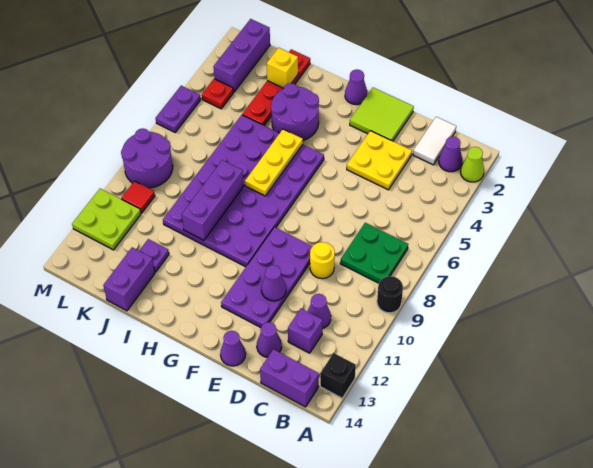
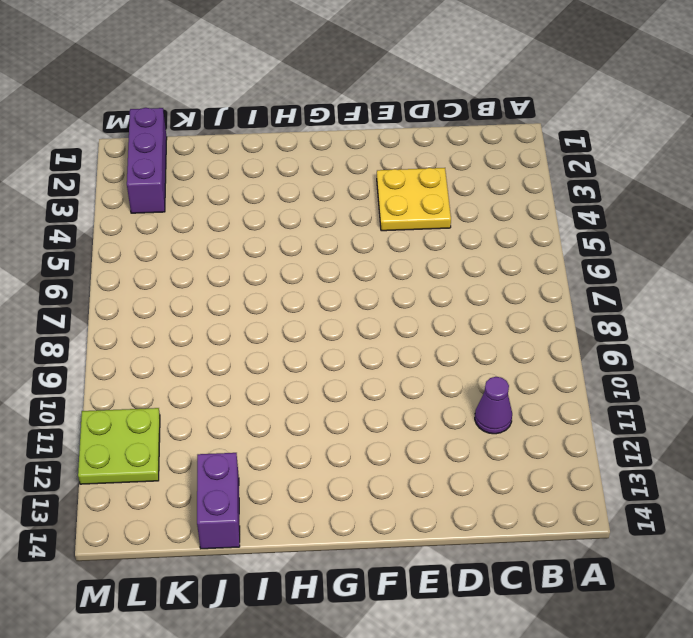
none -> lime 1x1 cone [461,147,484,182]
none -> black 1x1 round brick [377,276,403,313]
none -> black 1x1 brick [320,353,356,398]
none -> purple 1x1 cone [439,136,462,172]

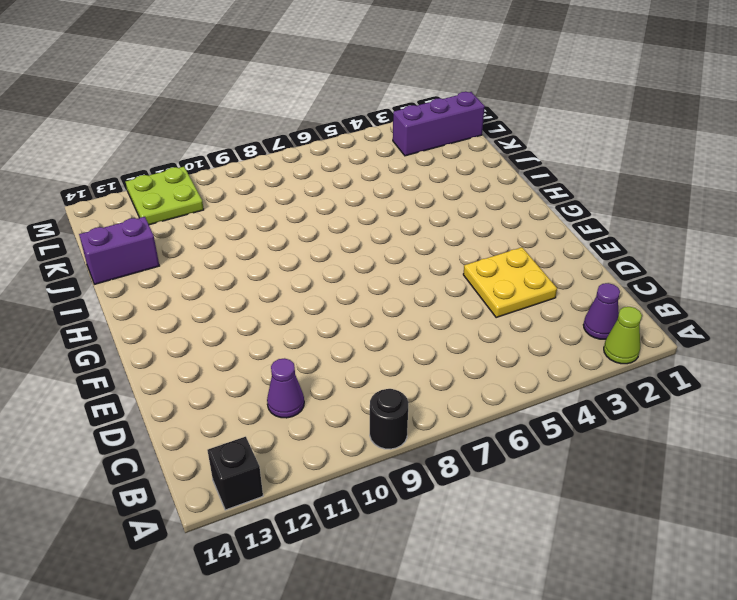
none -> green 2x2 plate [340,223,408,283]
none -> purple 1x2 brick [260,349,319,407]
none -> white 1x2 tile [413,117,456,165]
none -> purple 1x1 brick [288,309,323,353]

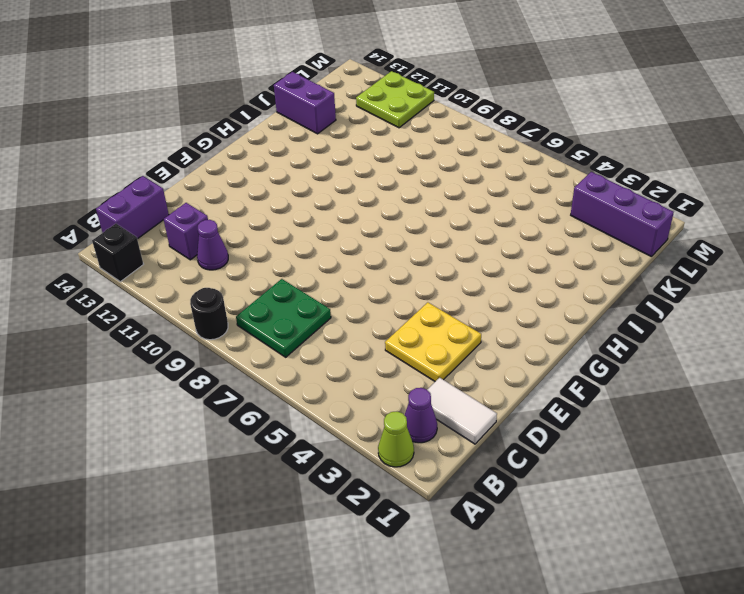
none -> yellow 1x1 round brick [310,242,335,279]
none -> purple 1x1 cone [257,322,282,357]
none -> lime 2x2 tile [350,88,414,141]
none -> purple 2x4 plate [221,227,313,328]

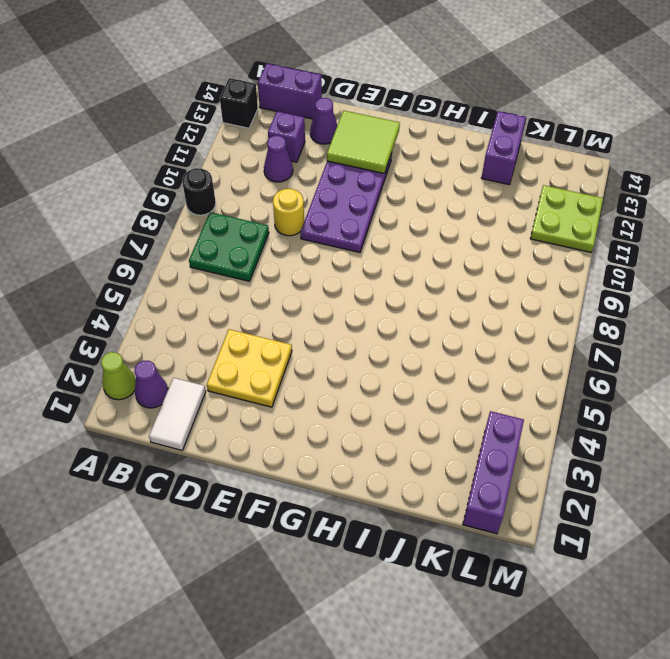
lime 2x2 tile [327,111,400,174] -> lime 2x2 tile moved to [350,88,414,141]
none -> purple 1x1 cone [220,331,246,366]
none -> purple 1x1 cone [345,70,367,105]
none -> purple 4x6 plate [163,115,324,267]
none -> purple 2x2 round brick [271,83,319,140]

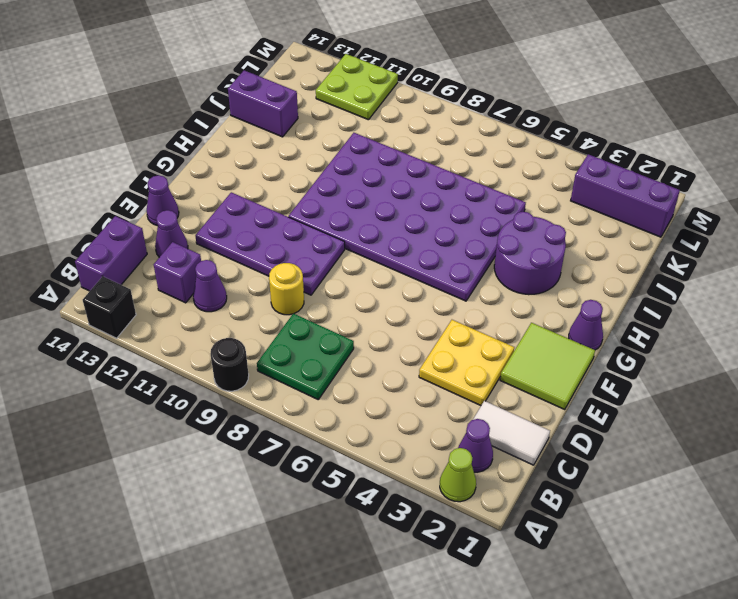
none -> red 1x4 plate [242,49,310,126]
none -> purple 1x1 plate [139,239,169,272]
none -> red 1x1 plate [202,79,233,109]
none -> purple 2x2 round brick [121,128,173,188]

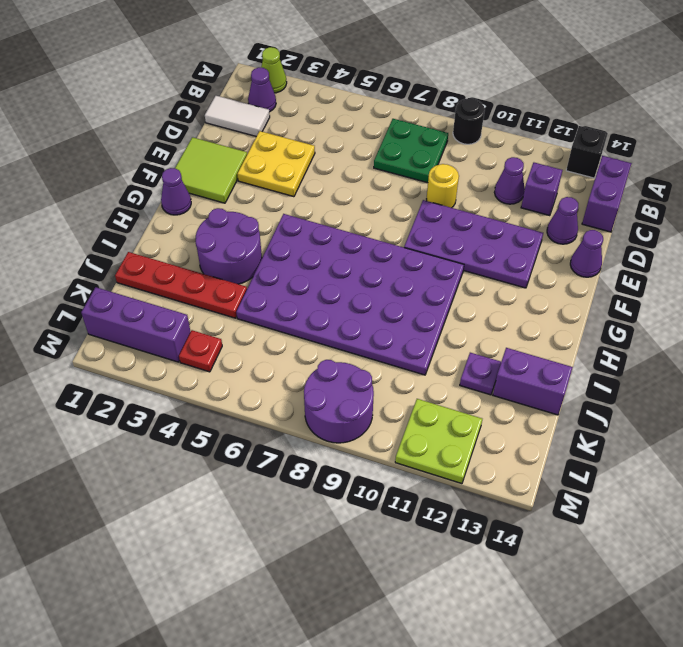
none -> red 1x1 tile [121,181,155,213]
none -> purple 1x2 plate [156,86,201,132]
none -> purple 1x1 cone [261,265,286,301]
none -> yellow 1x3 plate [245,129,303,196]

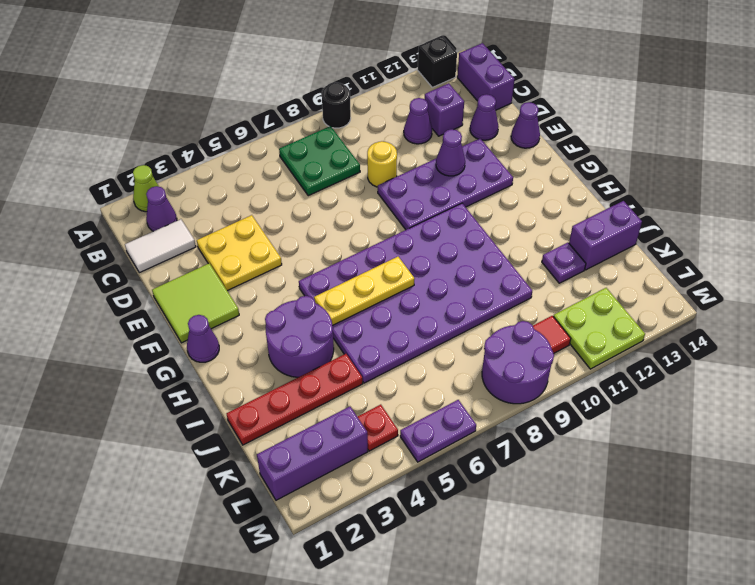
none -> purple 1x3 brick [182,160,244,240]
none -> yellow 1x1 brick [267,48,298,88]

